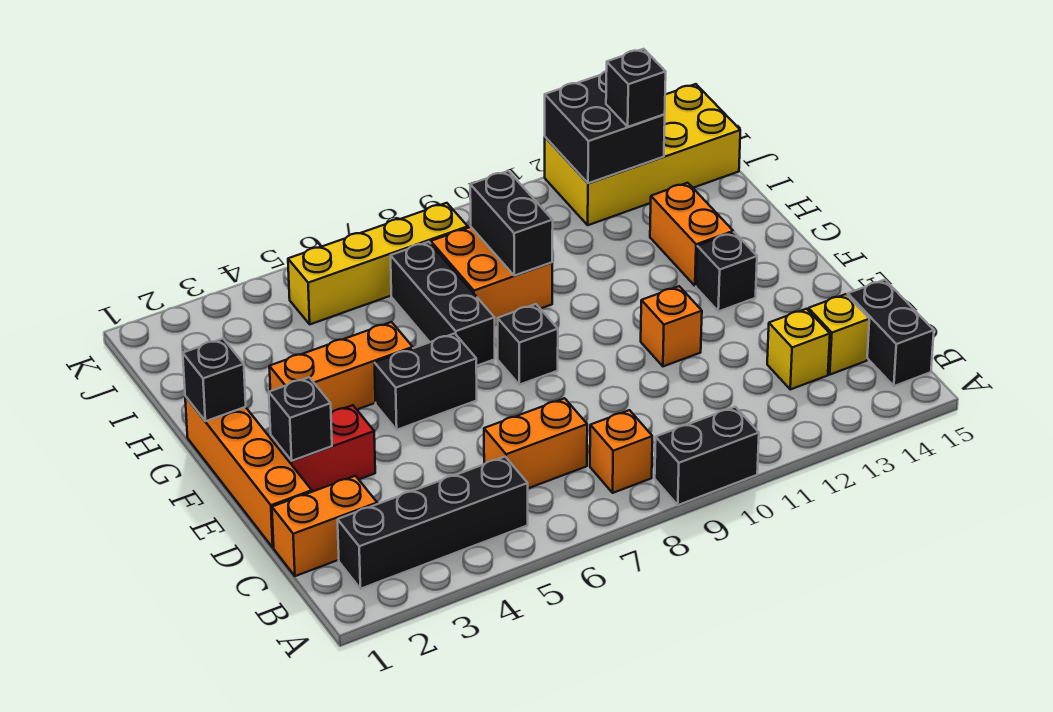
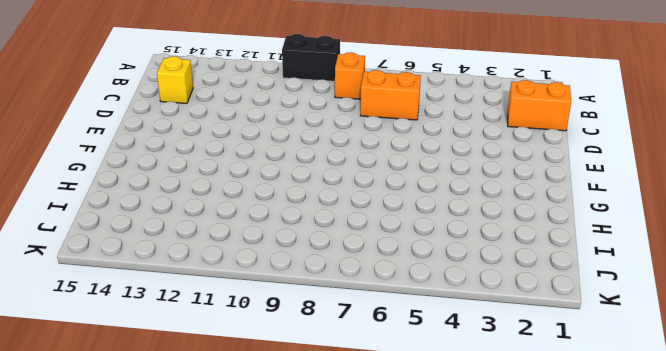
none -> black 1x4 brick [338,457,528,589]
none -> black 1x2 brick [848,280,934,386]
none -> yellow 1x1 brick [767,309,830,389]

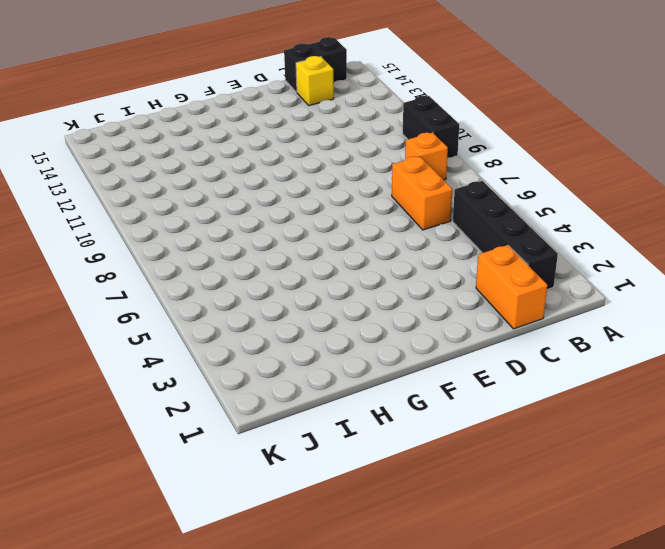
none -> yellow 1x1 brick [767,309,830,389]
none -> orange 1x4 brick [185,396,312,547]
none -> red 1x2 brick [271,405,375,492]

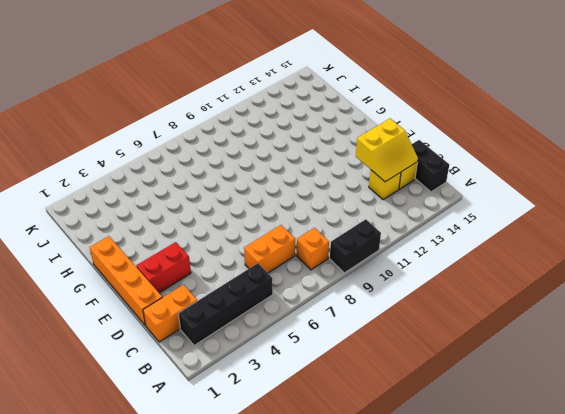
yellow 2x2 slope [356,119,418,182] -> none
none -> orange 1x1 brick [641,286,702,366]
none -> black 1x2 brick [375,333,477,430]
none -> black 1x1 brick [498,304,558,385]

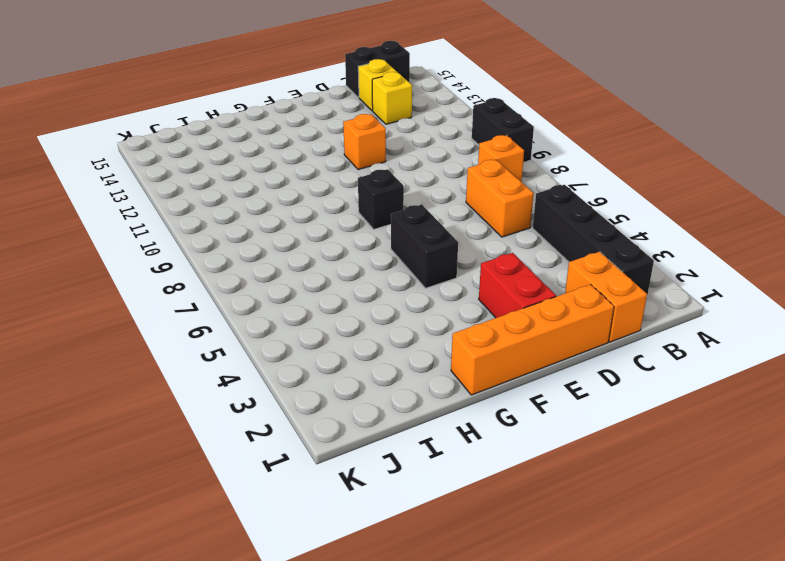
none -> black 1x1 brick [696,232,757,311]
none -> orange 1x3 brick [269,322,413,413]
none -> black 1x3 brick [391,242,495,366]

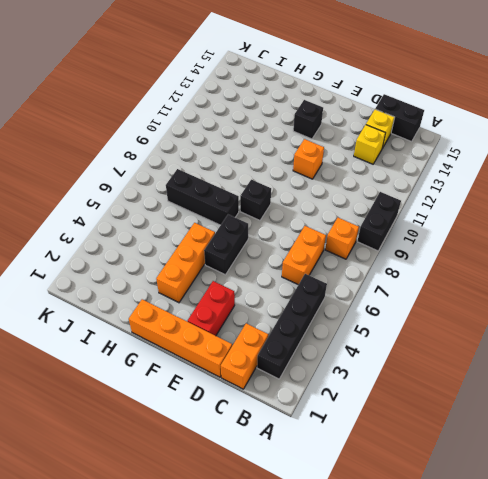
none -> orange 1x2 brick [650,183,733,286]
none -> orange 2x2 brick [431,227,552,325]
none -> yellow 1x4 brick [288,203,468,324]

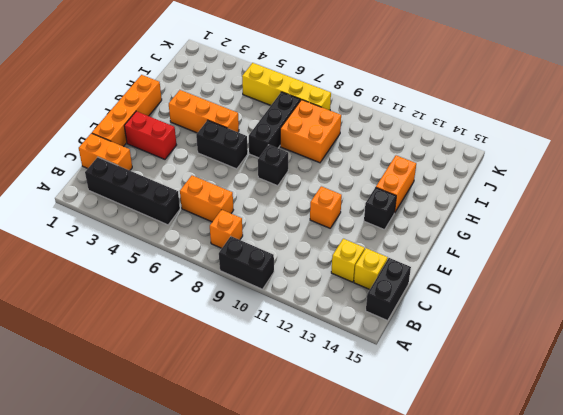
none -> yellow 2x4 brick [545,84,740,225]
none -> black 1x1 brick [269,377,332,461]
none -> black 1x1 brick [183,339,246,421]

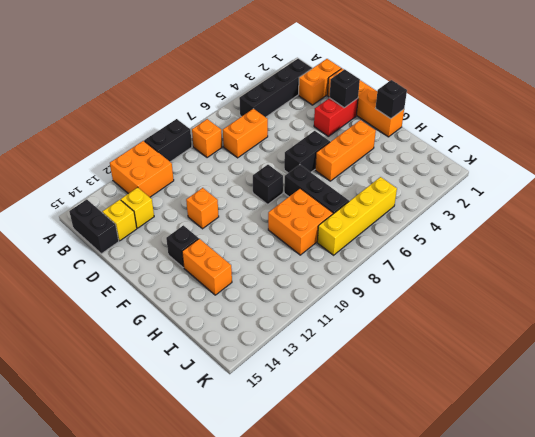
orange 2x2 brick [110,141,174,197] -> none
none -> yellow 2x4 brick [545,84,740,225]
none -> black 1x2 brick [470,171,553,276]
none -> black 2x2 brick [545,71,665,183]

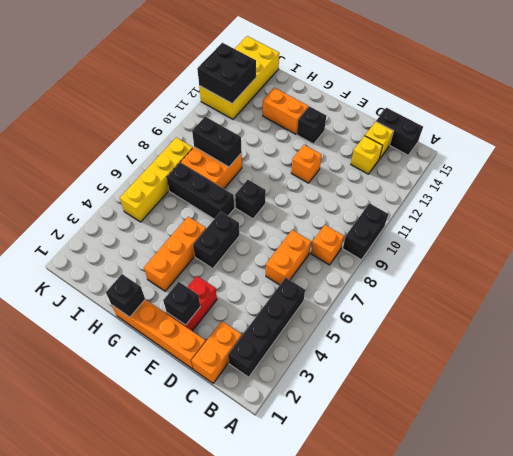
none -> black 1x1 brick [606,49,666,127]

